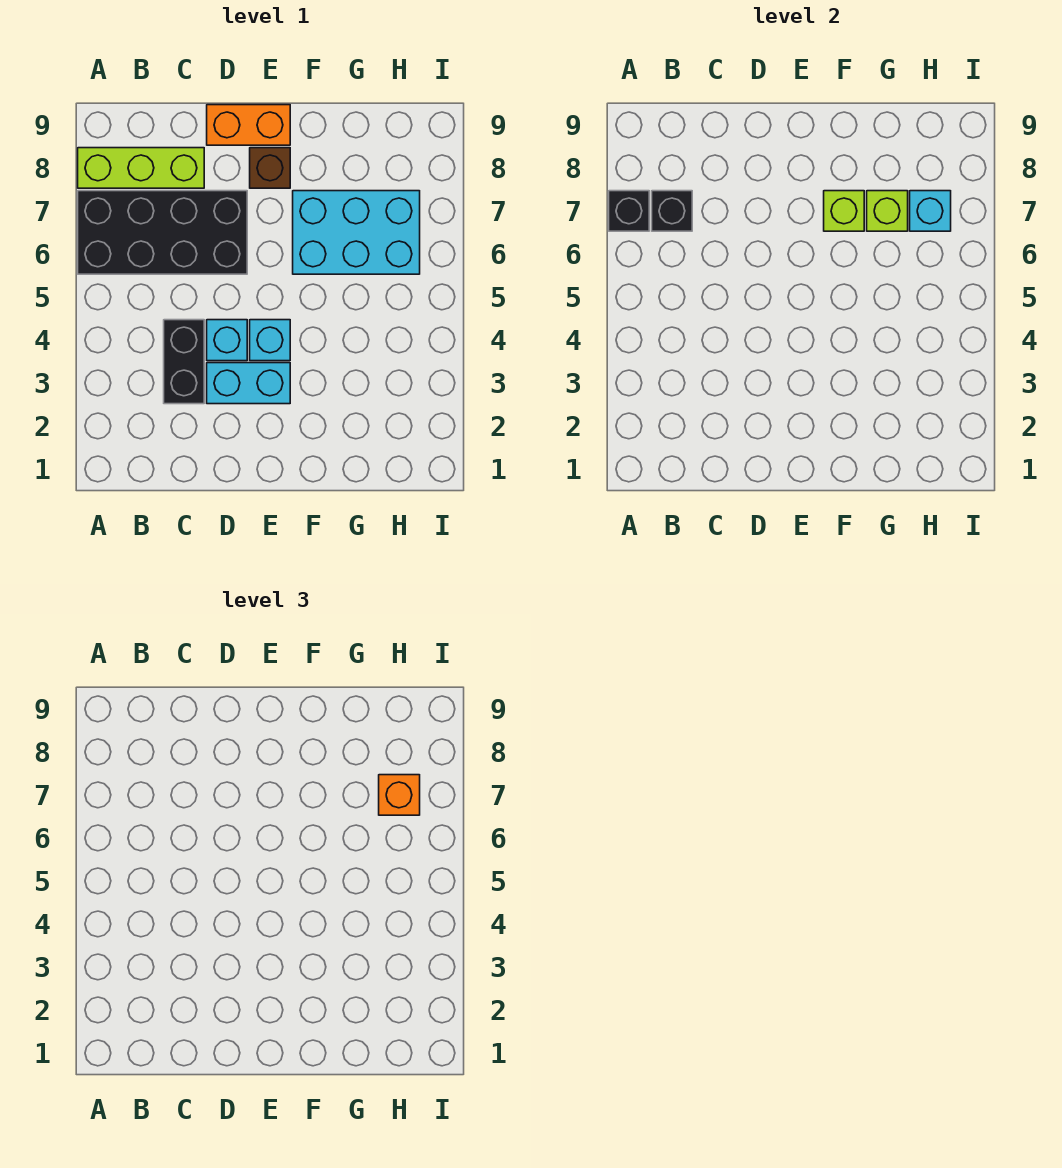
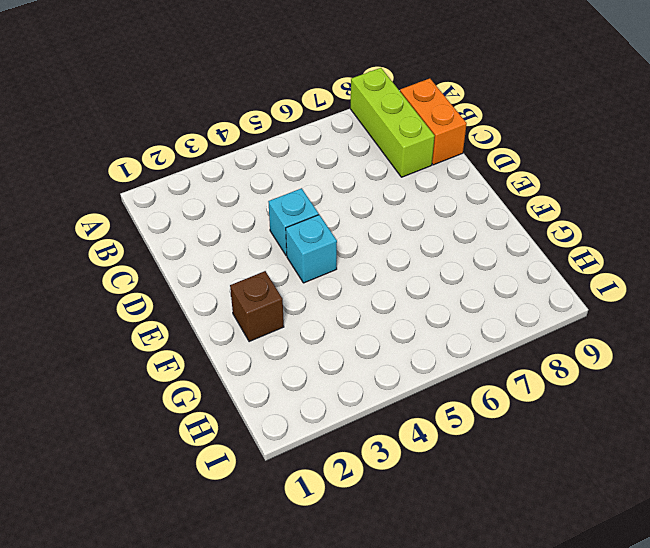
orange 1x2 brick [400,78,467,165] -> orange 1x2 brick moved to [207,105,290,145]
brown 1x1 brick [230,271,284,342] -> brown 1x1 brick moved to [250,148,290,188]
none -> black 2x4 brick [78,191,247,274]
none -> black 1x2 brick [164,320,204,404]
none -> cyan 1x2 brick [207,363,290,404]

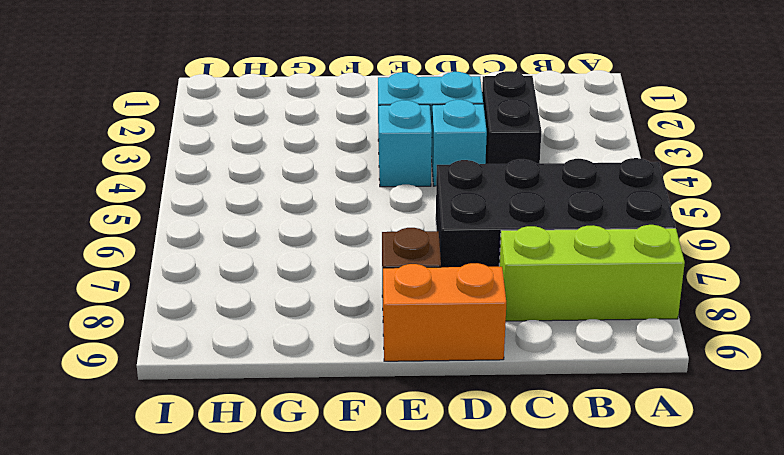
none -> cyan 2x3 brick [293,191,420,274]
none -> black 1x1 brick [609,191,649,231]
none -> black 1x1 brick [652,191,692,231]

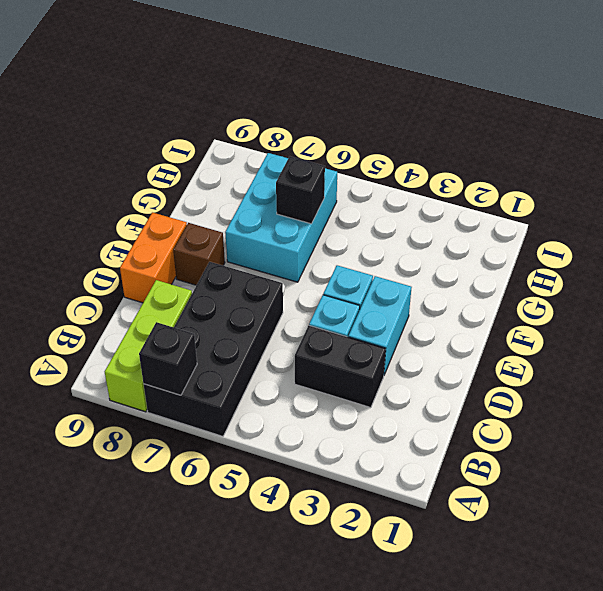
black 1x1 brick [276,157,325,224] -> black 1x1 brick moved to [652,191,692,231]
none -> lime 1x1 brick [824,191,864,231]
none -> lime 1x1 brick [867,191,908,231]
none -> cyan 1x1 brick [910,191,951,231]

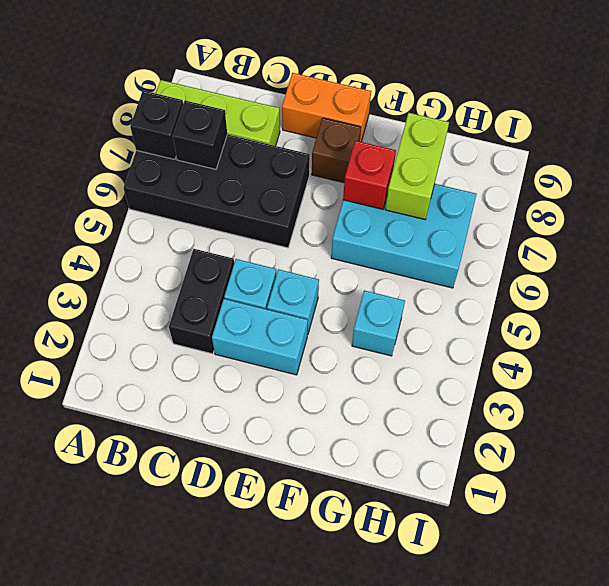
red 1x1 brick [343,141,396,209] -> lime 1x1 brick [824,191,864,231]
cyan 1x1 brick [352,291,405,356] -> cyan 1x1 brick moved to [910,191,951,231]
lime 1x2 brick [385,113,449,219] -> lime 1x1 brick [867,191,908,231]
none -> orange 1x1 brick [379,775,420,815]

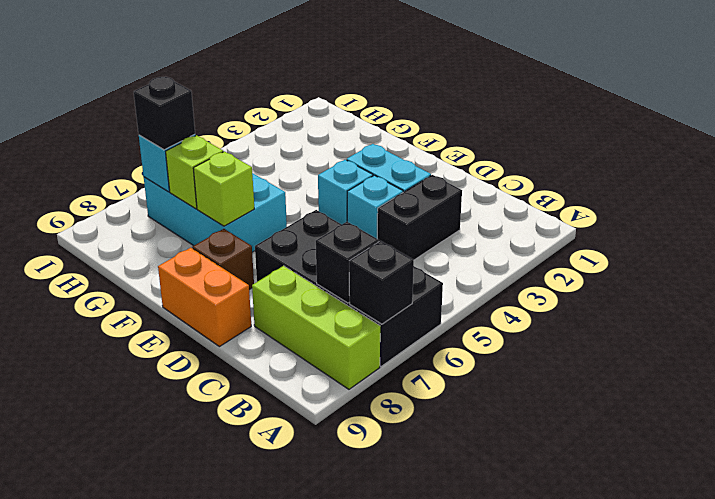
black 1x1 brick [134,77,195,150] -> orange 1x1 brick [379,775,420,815]

